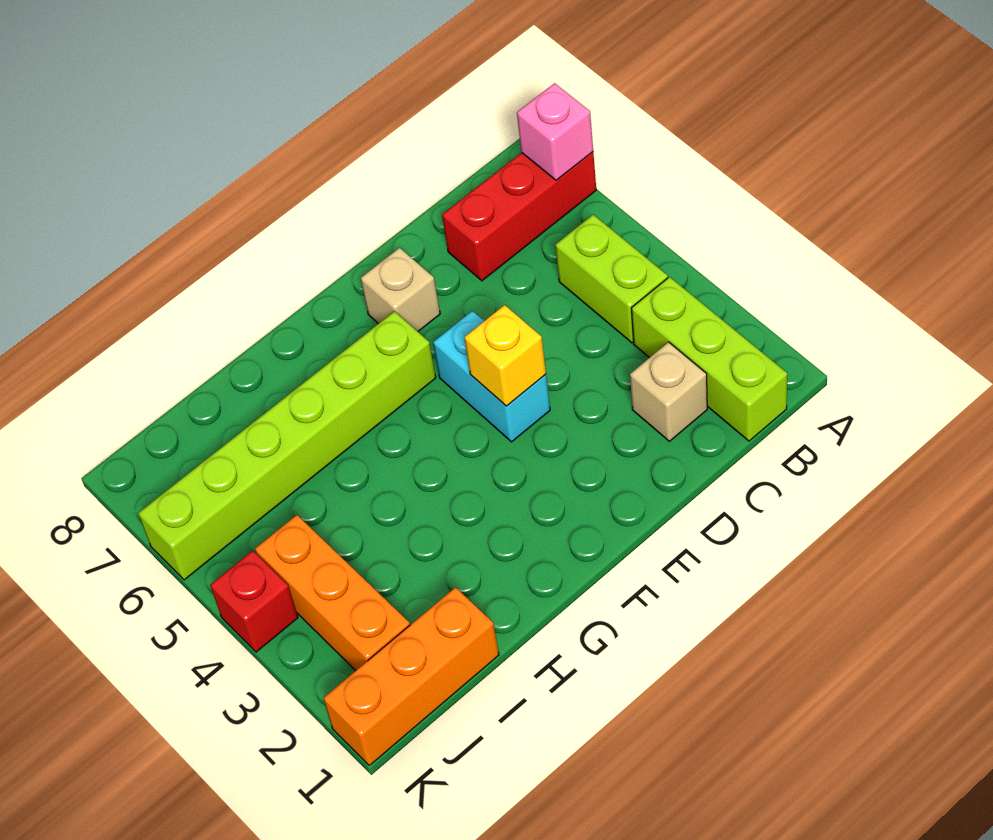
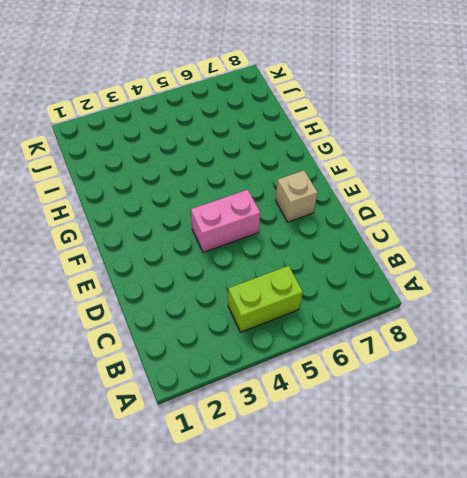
pink 1x2 brick [191,190,260,253] -> cyan 1x2 brick [433,311,550,442]
none -> red 1x3 brick [442,152,596,281]
none -> lime 1x3 brick [631,277,787,441]
none -> tan 1x1 brick [630,342,707,441]

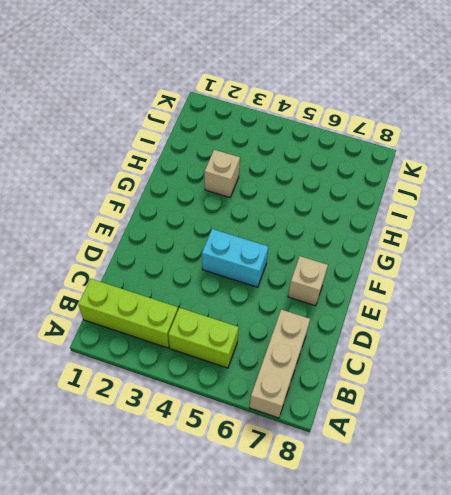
tan 1x3 brick [250,310,310,418] -> red 1x3 brick [442,152,596,281]
tan 1x1 brick [205,150,240,198] -> tan 1x1 brick moved to [630,342,707,441]
none -> lime 1x6 brick [138,311,436,580]
none -> orange 1x3 brick [323,587,499,766]
none -> orange 1x3 brick [255,515,410,670]

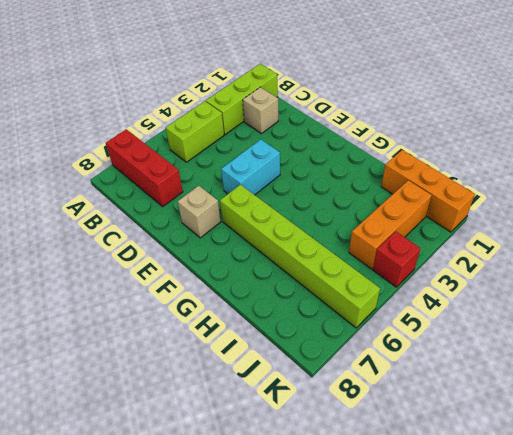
none -> pink 1x1 brick [517,83,593,180]
none -> yellow 1x1 brick [464,305,546,406]

